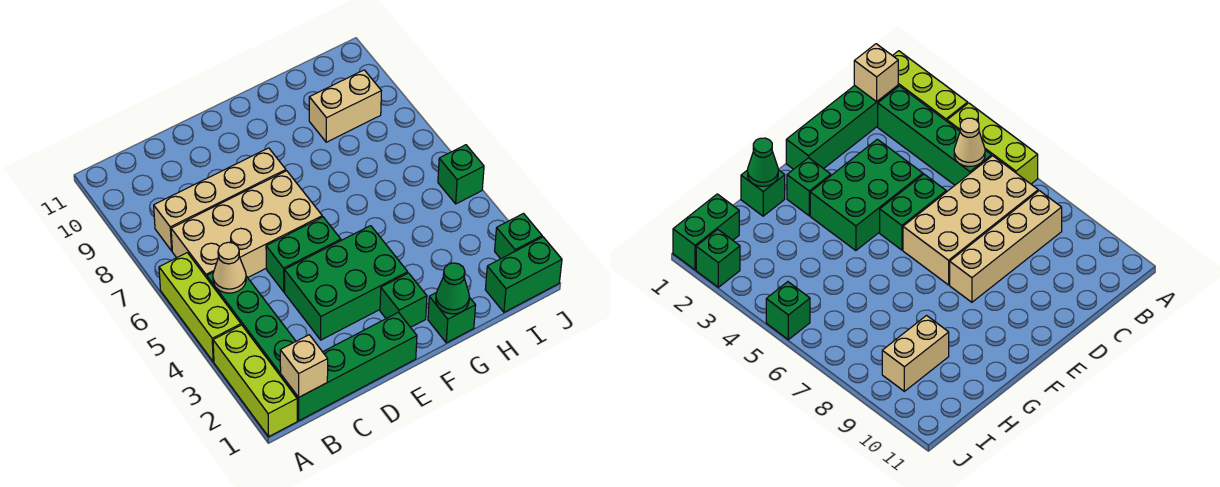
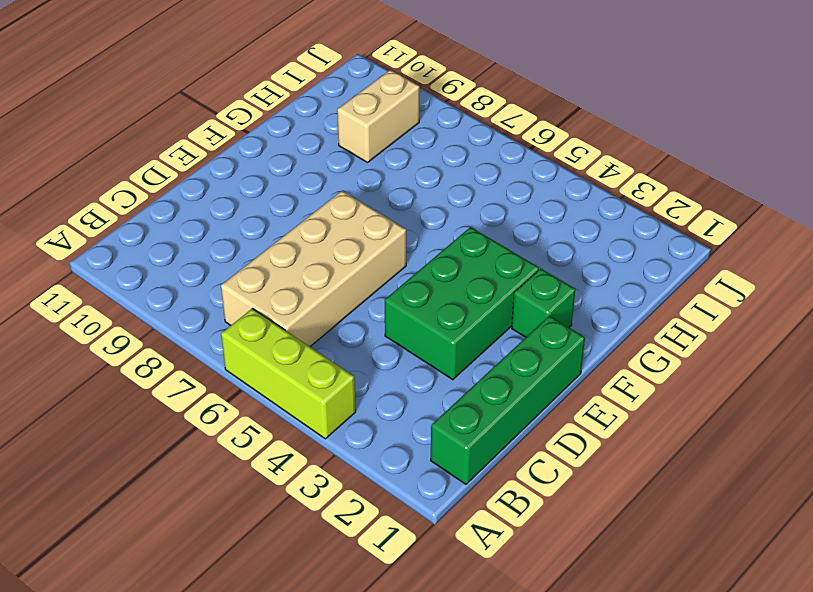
none -> lime 1x3 brick [213,325,297,437]
none -> green 1x4 brick [207,273,296,376]
none -> tan 1x4 brick [154,148,286,251]

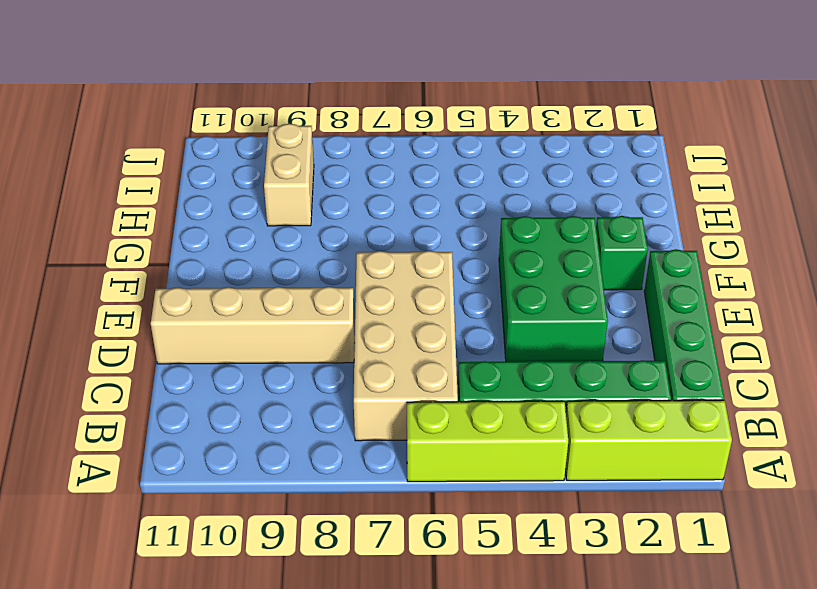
tan 1x4 brick [151,287,355,364] -> tan 1x4 brick turned to [154,148,286,251]
none -> green 1x2 brick [266,217,341,292]
none -> green 1x1 brick [428,292,476,343]
none -> green 1x2 brick [485,237,562,312]

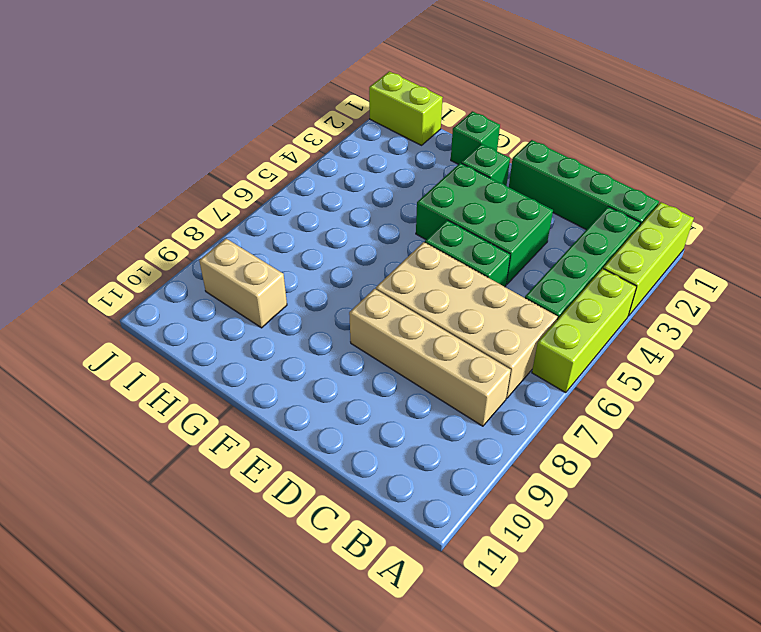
lime 1x2 brick [369,71,443,145] -> green 1x2 brick [485,237,562,312]
none -> green 1x1 brick [495,214,542,259]
none -> green 1x1 brick [438,145,484,204]
none -> tan 1x1 brick [280,335,328,397]

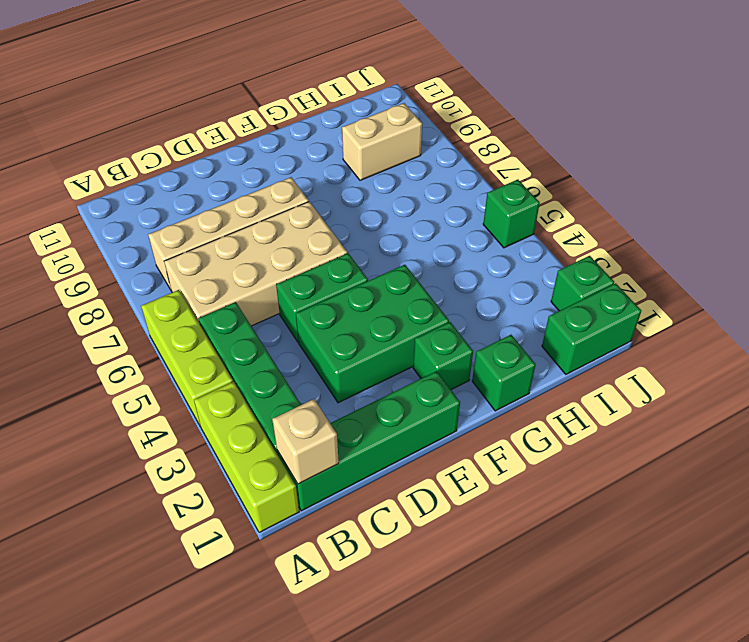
none -> tan 1x1 cone [213,242,246,293]
none -> green 1x1 cone [436,263,469,314]

